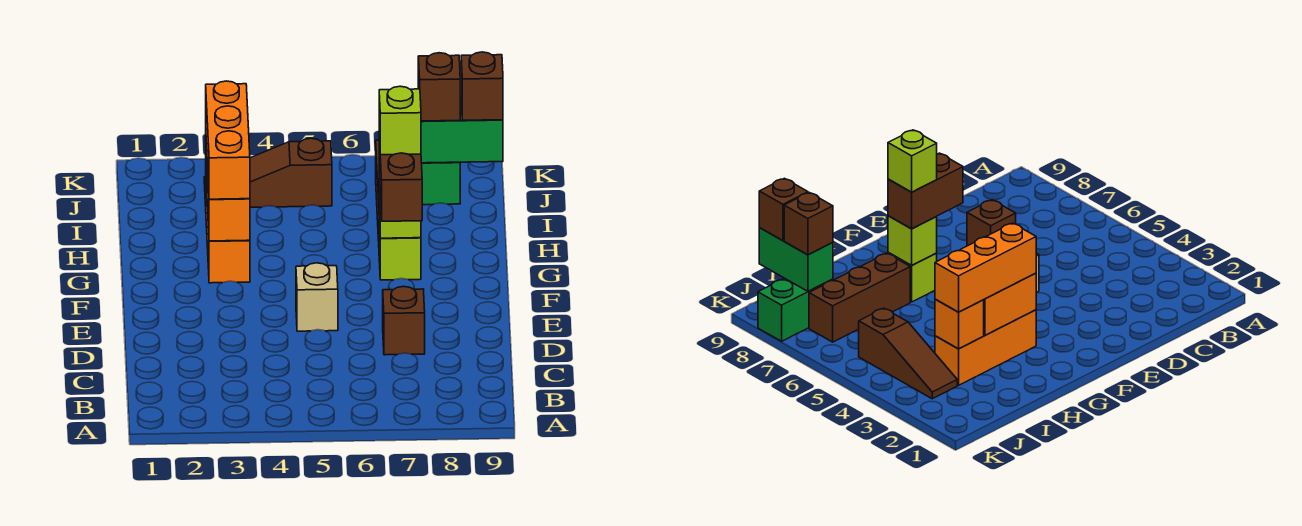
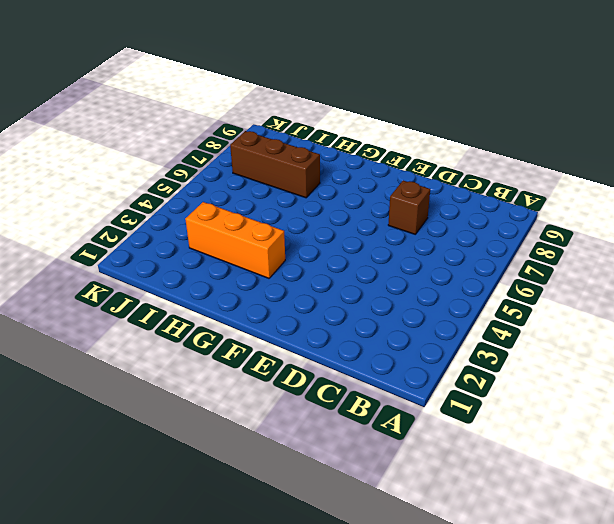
none -> tan 1x1 brick [296,263,338,331]
none -> lime 1x1 brick [379,221,421,280]
none -> brown 1x3 slope [204,138,332,207]

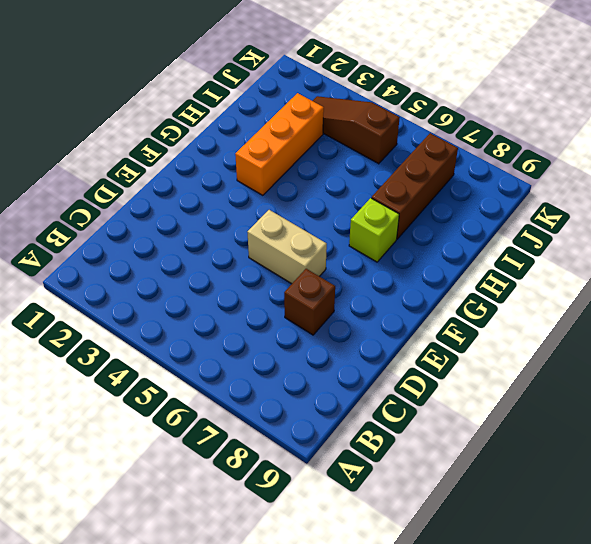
tan 1x2 brick [248,210,327,284] -> tan 1x1 brick [296,263,338,331]
none -> green 1x2 brick [422,162,460,205]
none -> orange 1x2 brick [207,165,250,241]
none -> lime 1x1 brick [379,179,421,238]

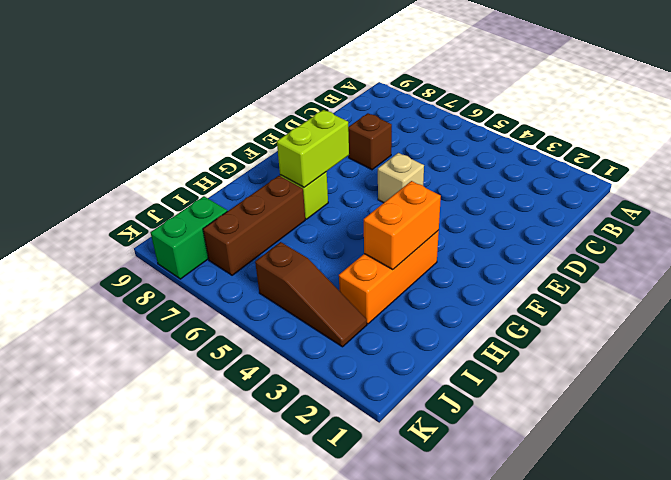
lime 1x2 brick [277,110,349,187] -> lime 1x1 brick [379,179,421,238]
none -> orange 1x1 brick [935,299,984,349]
none -> green 1x2 brick [421,97,503,163]
none -> brown 1x2 brick [379,138,422,221]

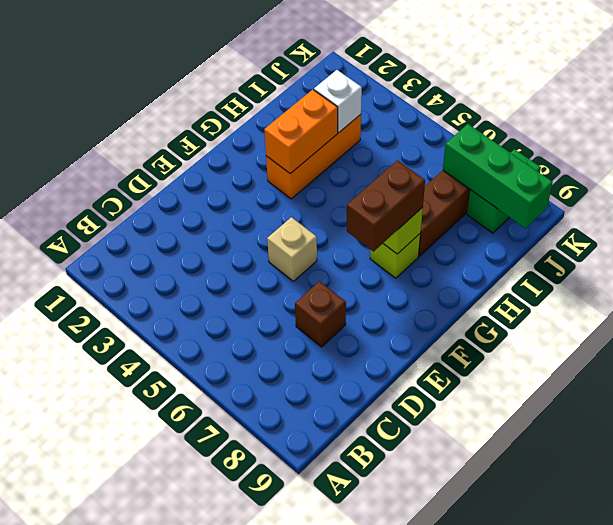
white 1x1 brick [314,70,362,133] -> orange 1x1 brick [935,299,984,349]
green 1x3 brick [443,124,553,228] -> green 1x2 brick [421,97,503,163]
none -> brown 1x3 slope [204,138,332,207]
none -> orange 1x3 brick [206,81,250,199]
none -> brown 1x1 brick [418,53,460,121]

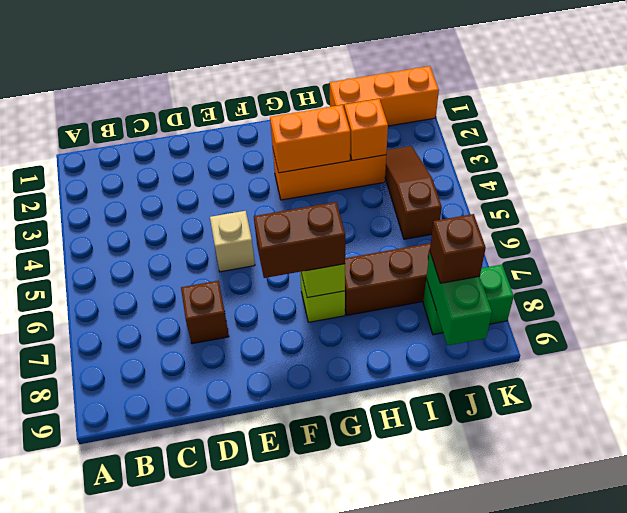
orange 1x3 brick [330,66,439,126] -> orange 1x3 brick moved to [206,81,250,199]
none -> brown 1x1 brick [461,52,503,120]
none -> lime 1x1 brick [379,86,421,155]

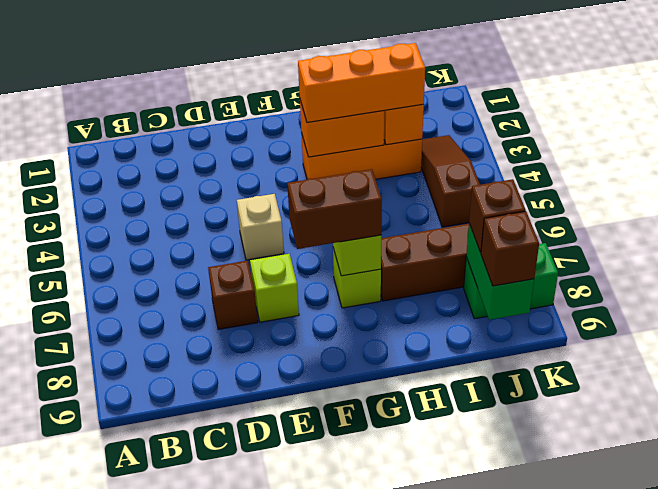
lime 1x1 brick [250,254,299,322] -> lime 1x1 brick moved to [379,86,421,155]

